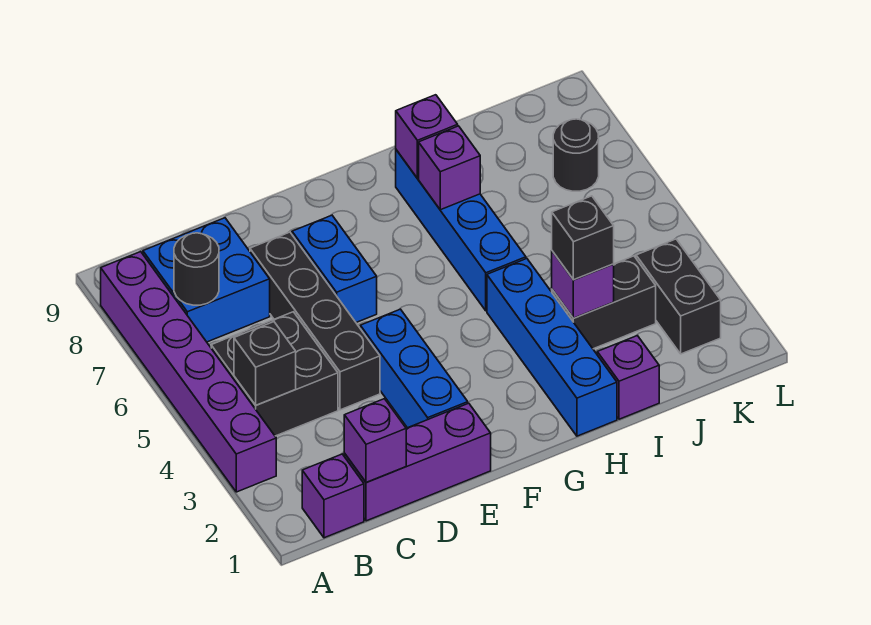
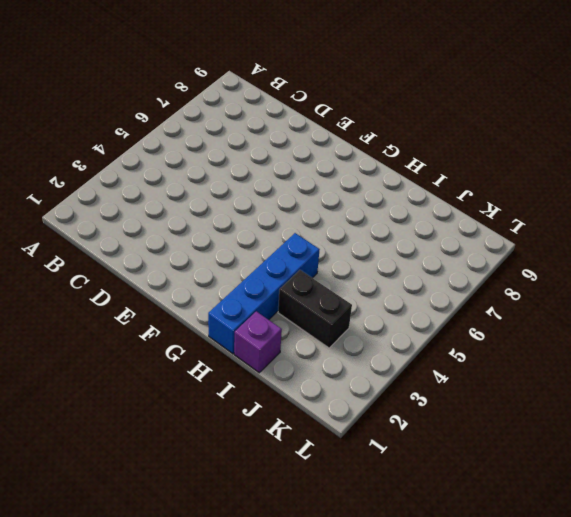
none -> purple 1x6 brick [101,252,276,492]
none -> purple 1x1 brick [302,454,364,538]
none -> black 2x2 brick [211,312,338,436]

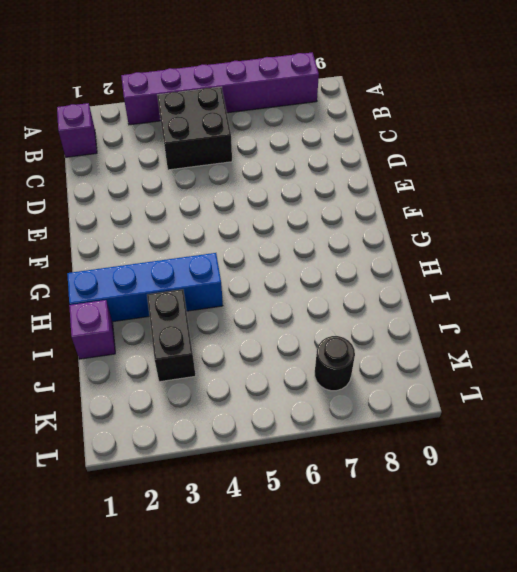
none -> blue 2x2 brick [143,218,270,342]
none -> purple 1x3 brick [344,403,491,521]
none -> black 1x4 brick [250,232,380,410]

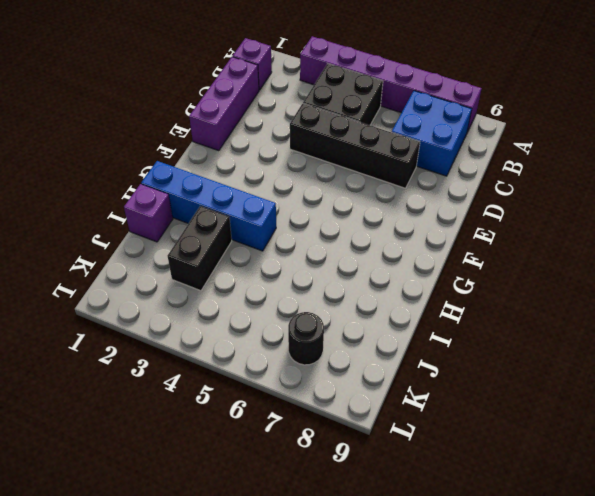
none -> blue 1x3 brick [360,309,468,428]
none -> blue 1x2 brick [292,215,377,322]
none -> blue 1x4 brick [396,150,526,311]

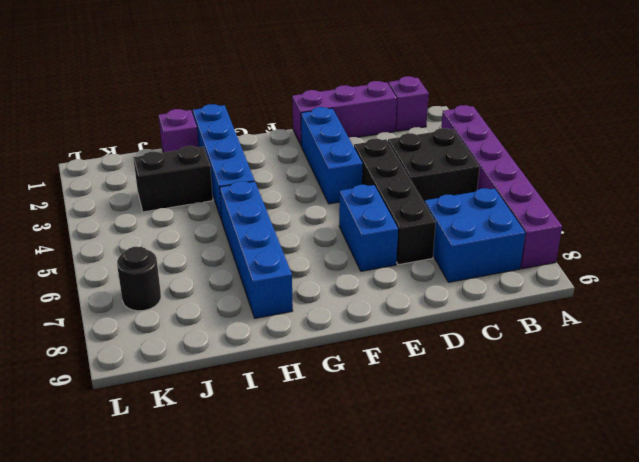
none -> black 1x2 brick [636,239,721,354]
none -> black 1x1 brick [234,322,296,405]
none -> black 1x1 round brick [174,233,219,305]

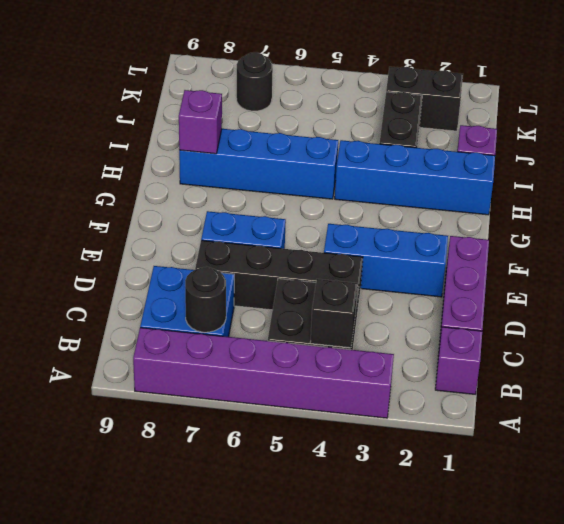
none -> purple 1x1 brick [344,399,406,483]
none -> purple 1x1 brick [419,126,480,210]
none -> purple 1x1 brick [552,251,614,318]

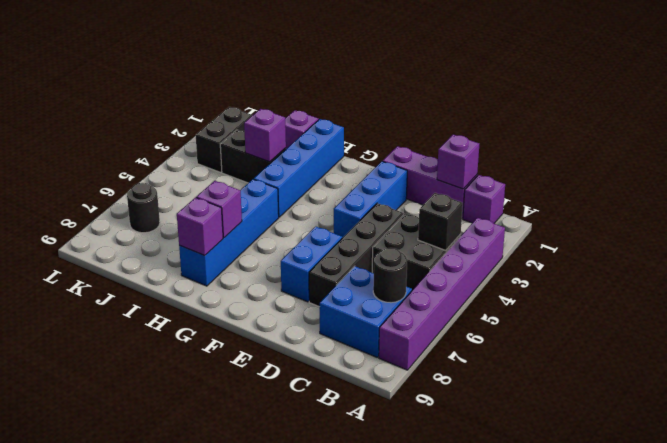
none -> black 1x1 brick [552,196,614,280]

